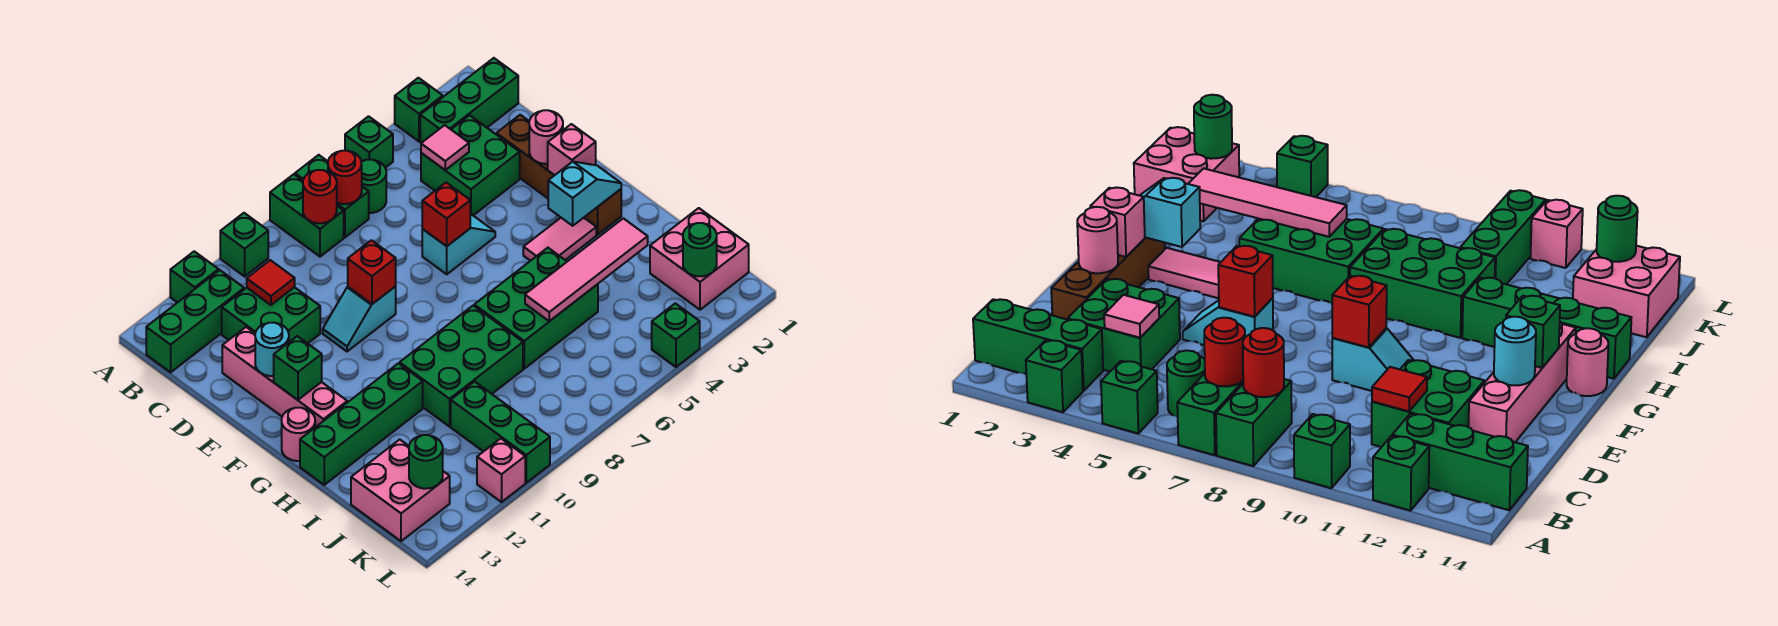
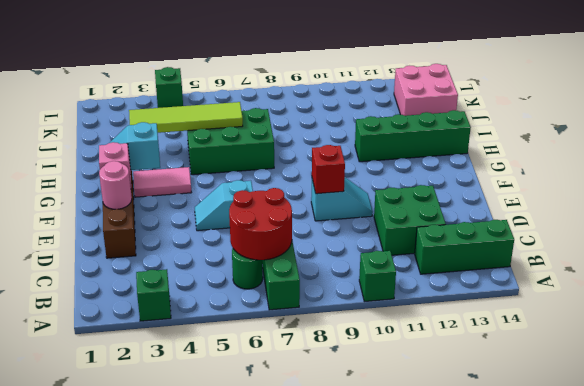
red 2x2 round brick [229,188,292,260] -> red 1x1 round brick [328,151,362,204]
lime 1x4 tile [129,102,243,133] -> pink 1x4 tile [525,218,648,321]
none -> green 1x1 brick [345,116,393,168]
none -> green 1x2 brick [270,174,344,257]
none -> green 1x1 brick [170,251,219,303]
none -> green 1x3 brick [420,58,518,143]

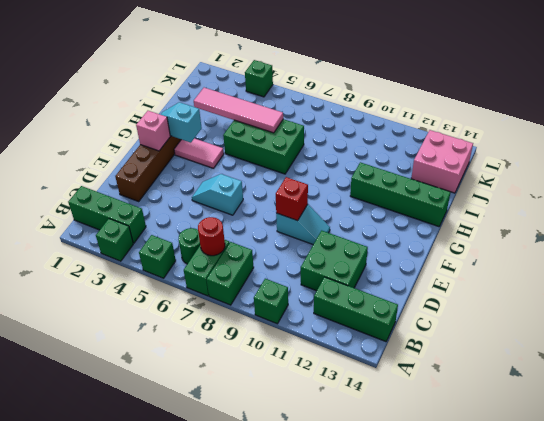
none -> green 1x1 brick [170,251,219,303]
none -> green 2x2 brick [421,115,520,215]
none -> pink 1x4 brick [222,327,347,427]
none -> pink 1x1 round brick [282,408,315,461]

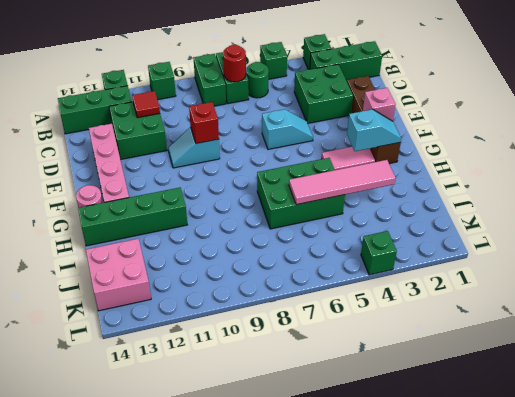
none -> green 2x3 brick [400,306,523,427]
none -> pink 2x2 brick [650,208,749,310]
none -> green 1x3 brick [451,382,550,483]
none -> pink 1x1 brick [477,438,525,502]

